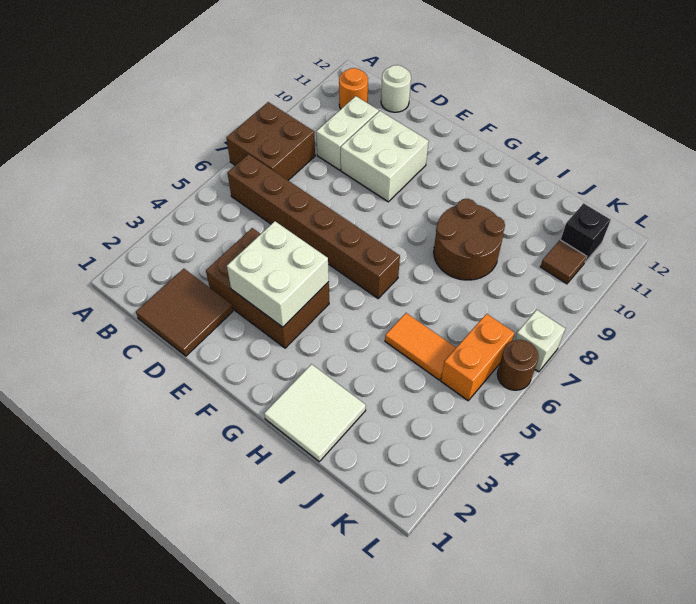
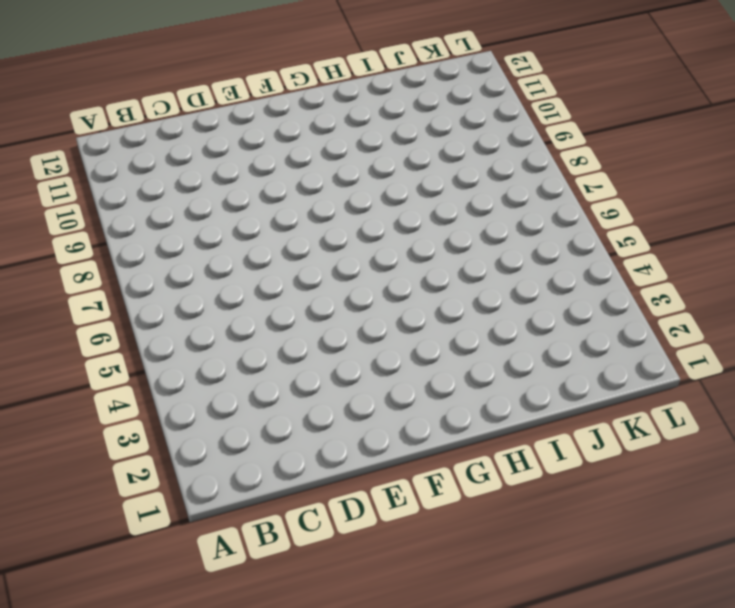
none -> brown 2x2 brick [226,102,315,180]
none -> brown 1x6 brick [228,154,400,298]
none -> orange 1x1 round brick [339,68,368,109]

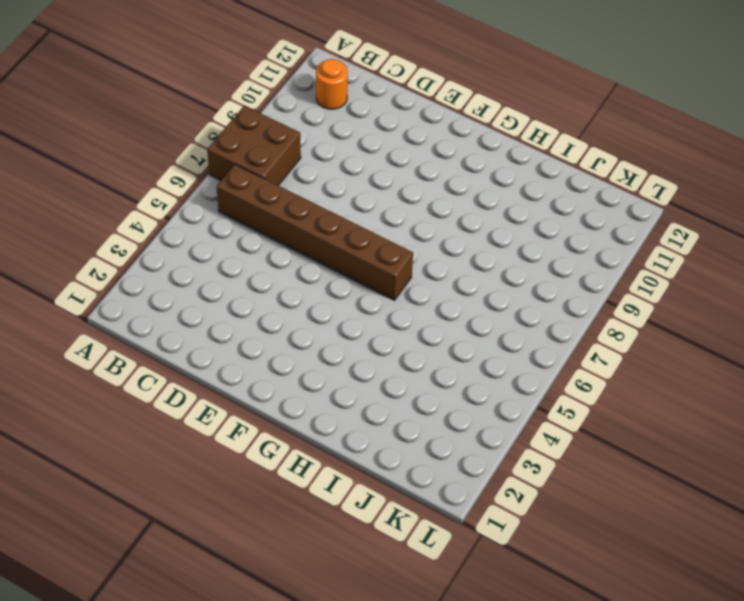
none -> brown 2x2 tile [136,269,233,356]
none -> white 1x2 brick [316,96,379,170]
none -> white 1x1 round brick [381,65,411,112]

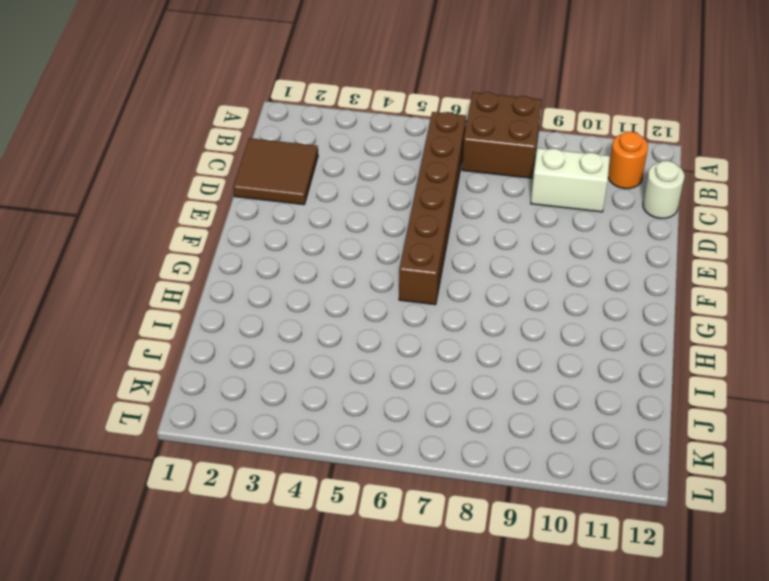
none -> brown 2x3 brick [206,228,329,348]
none -> white 2x2 brick [341,111,429,202]
none -> white 2x2 tile [264,364,366,462]

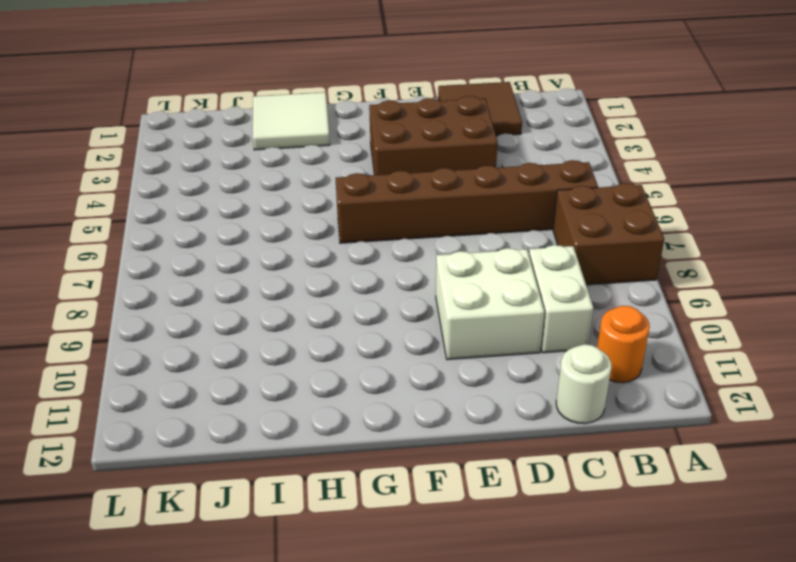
none -> brown 2x2 round brick [434,199,505,280]
none -> orange 1x2 tile [385,313,456,380]
none -> orange 1x2 brick [441,314,515,401]

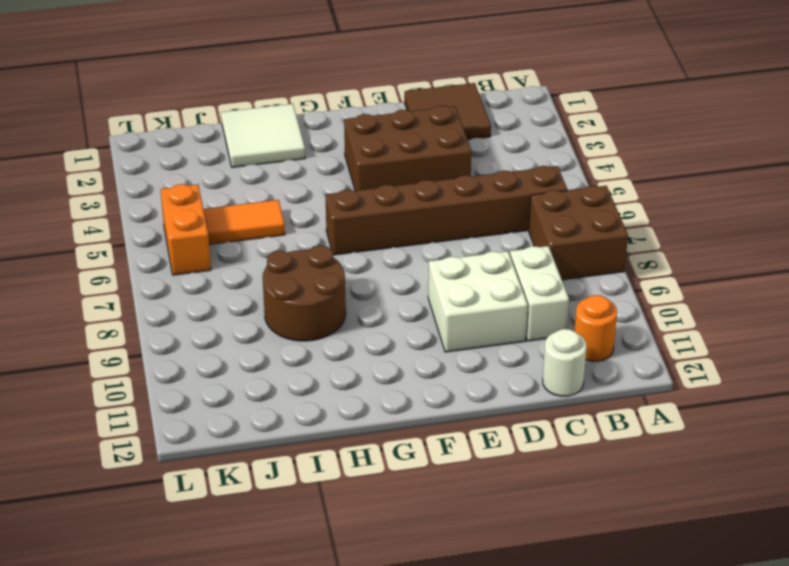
none -> brown 1x1 tile [540,240,587,284]
none -> black 1x1 brick [561,203,611,262]
none -> brown 1x1 round brick [497,340,538,390]

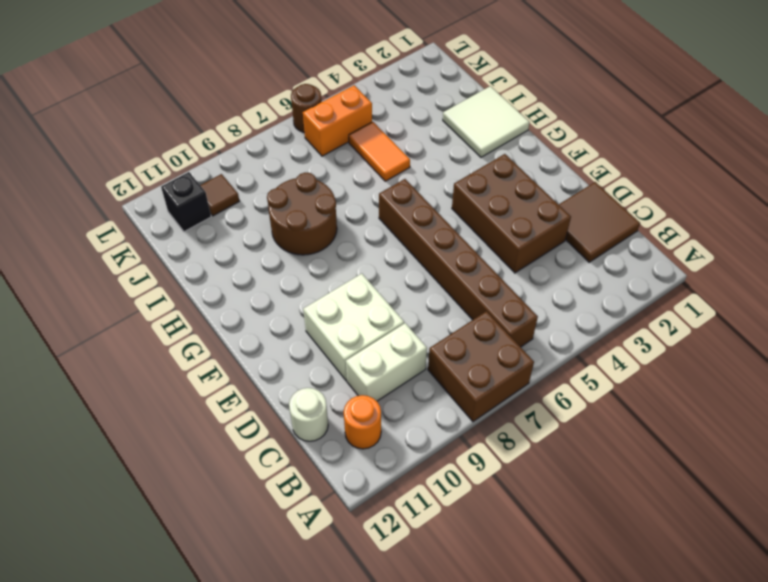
none -> white 1x1 brick [515,310,565,372]
none -> white 2x2 brick [227,221,329,327]

